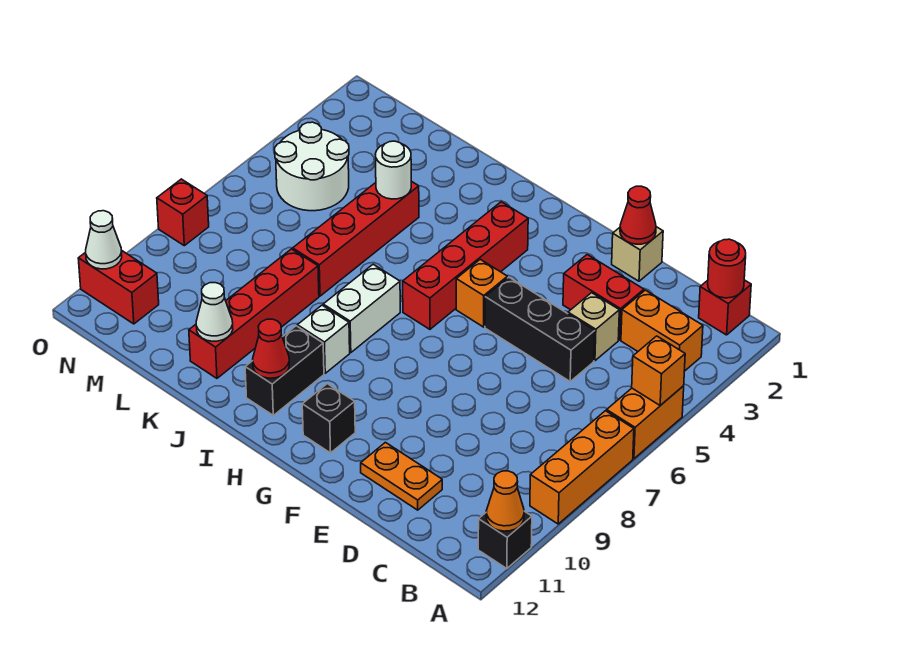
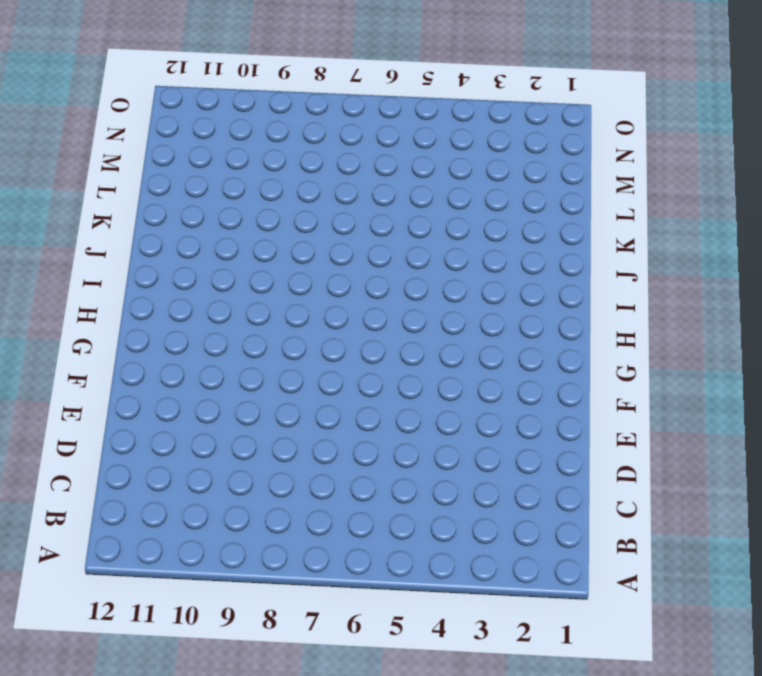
none -> orange 1x2 brick [607,386,684,459]
none -> orange 1x3 brick [530,411,634,524]
none -> black 1x1 brick [478,511,532,569]

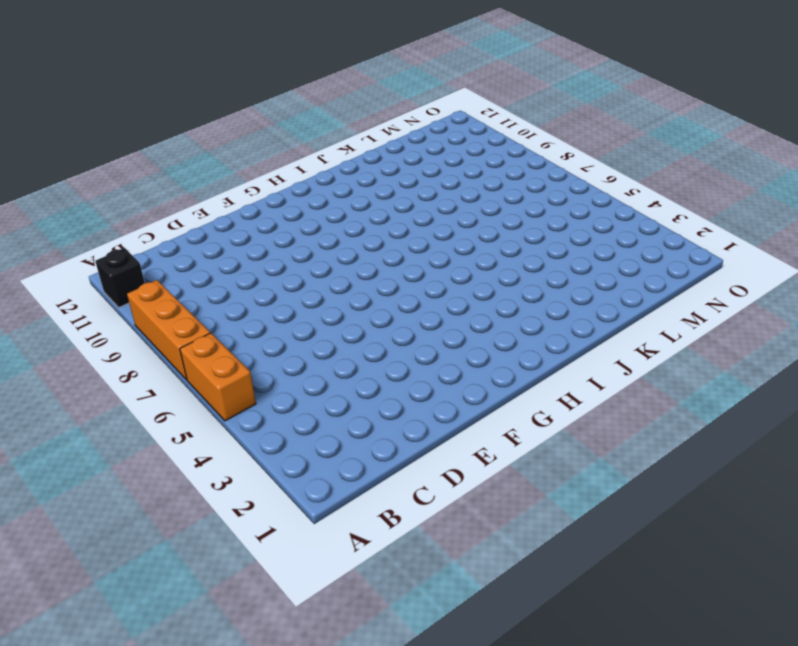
none -> red 1x1 brick [699,280,751,335]
none -> orange 1x2 brick [621,290,703,371]
none -> red 1x2 brick [563,255,644,340]

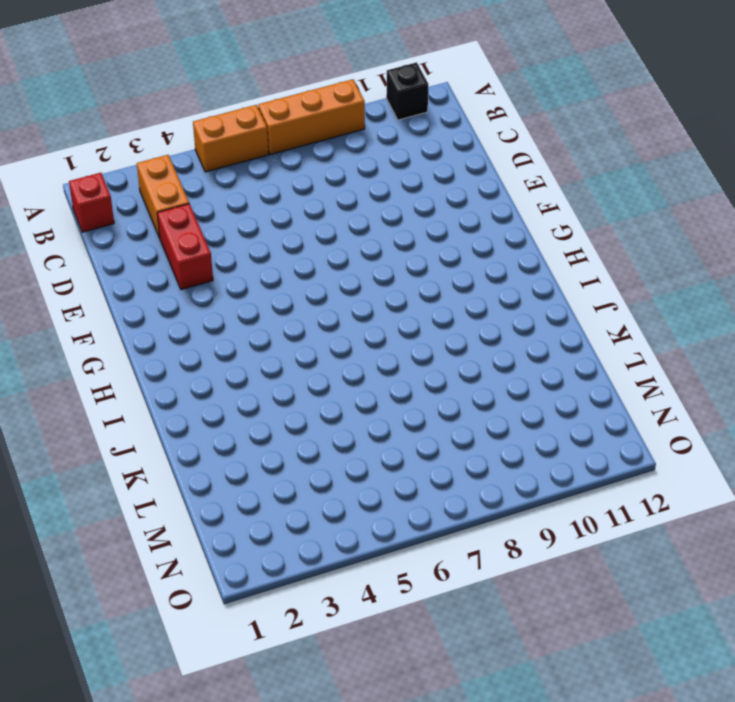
none -> tan 1x1 brick [568,293,619,361]
none -> black 1x3 brick [485,277,595,381]
none -> orange 1x2 plate [361,442,442,510]

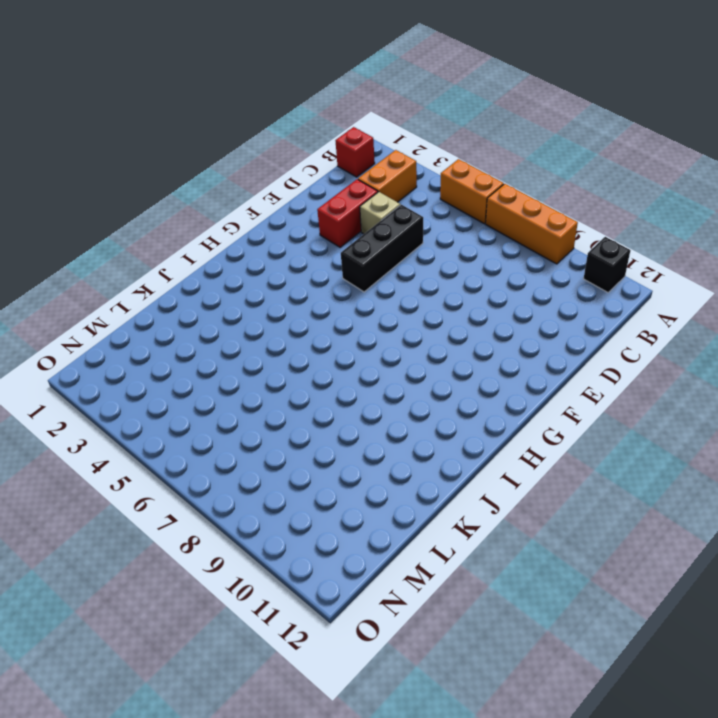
none -> orange 1x2 plate [361,442,442,510]
none -> tan 1x1 brick [612,227,663,281]
none -> orange 1x1 brick [456,259,507,327]

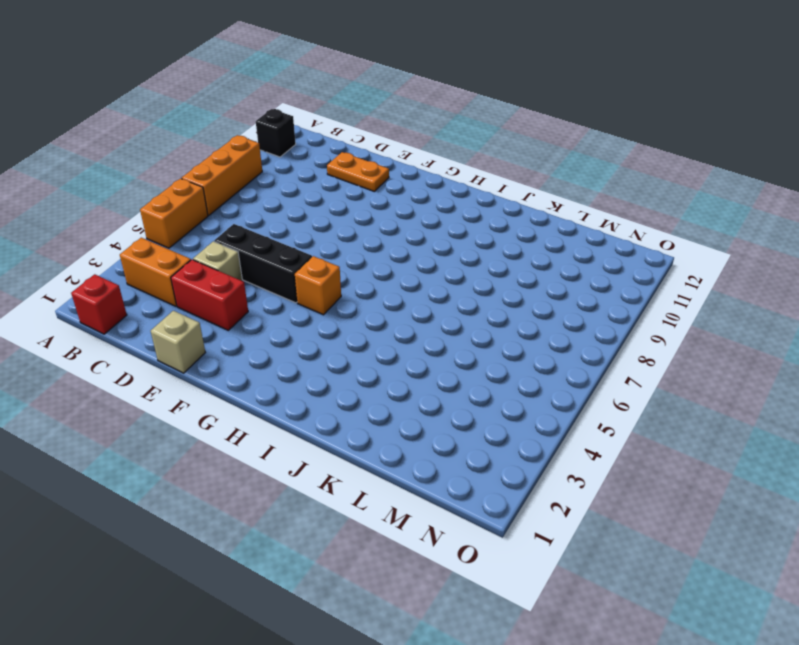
none -> black 1x1 brick [302,384,355,453]
none -> red 1x4 brick [403,202,528,329]
none -> white 1x2 brick [323,264,400,353]

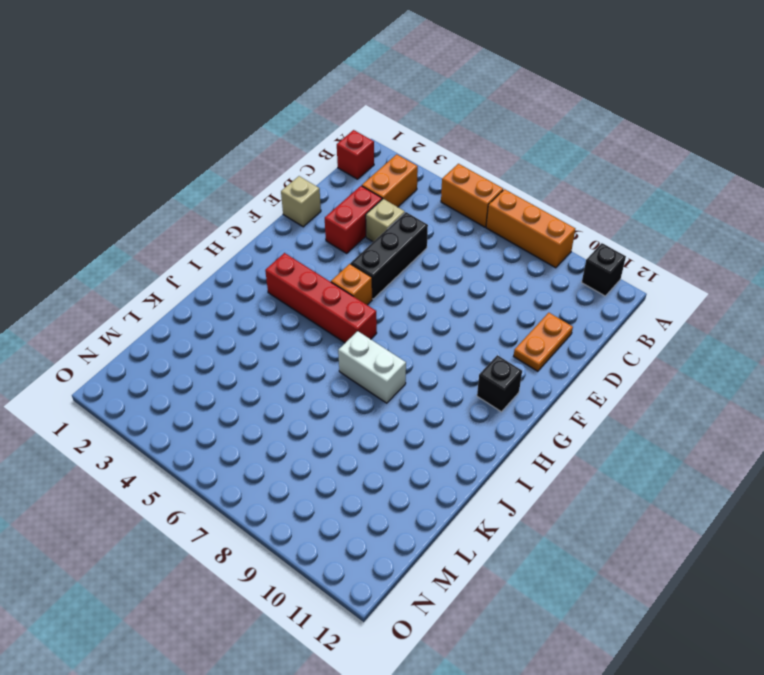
none -> white 1x1 brick [297,305,350,373]
none -> black 1x2 brick [245,326,324,415]
none -> red 1x4 brick [293,181,419,296]

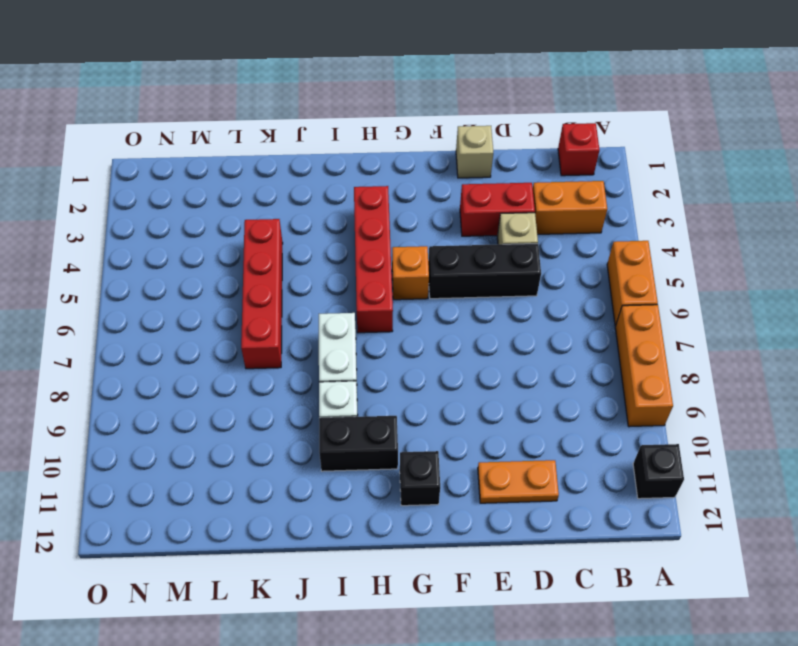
black 1x2 brick [319,416,398,471] -> black 1x2 brick turned to [245,326,324,415]
none -> red 1x4 brick [189,249,319,378]
none -> white 2x2 round brick [275,122,349,211]
none -> red 1x2 brick [78,250,159,324]

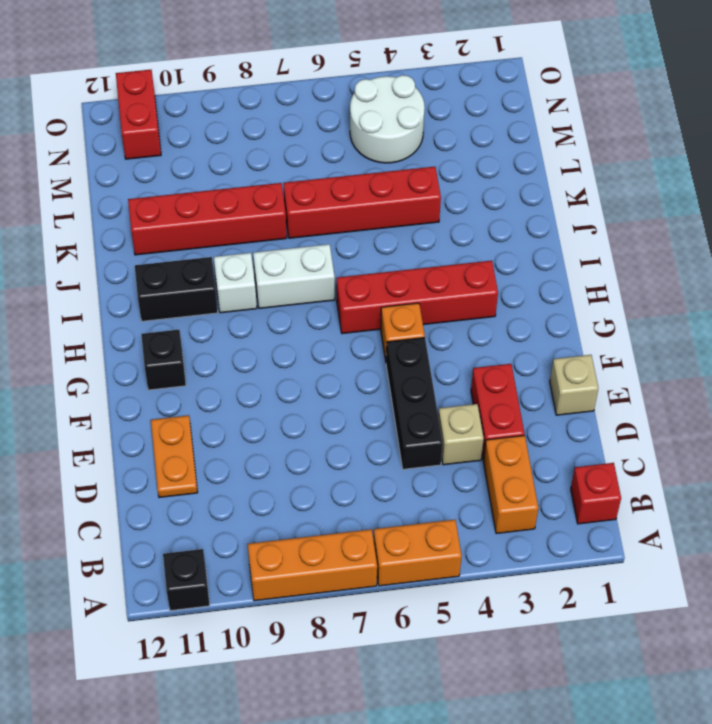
none -> red 1x1 brick [157,179,209,246]
none -> orange 1x1 brick [632,336,685,405]
none -> orange 1x1 cone [486,471,524,531]

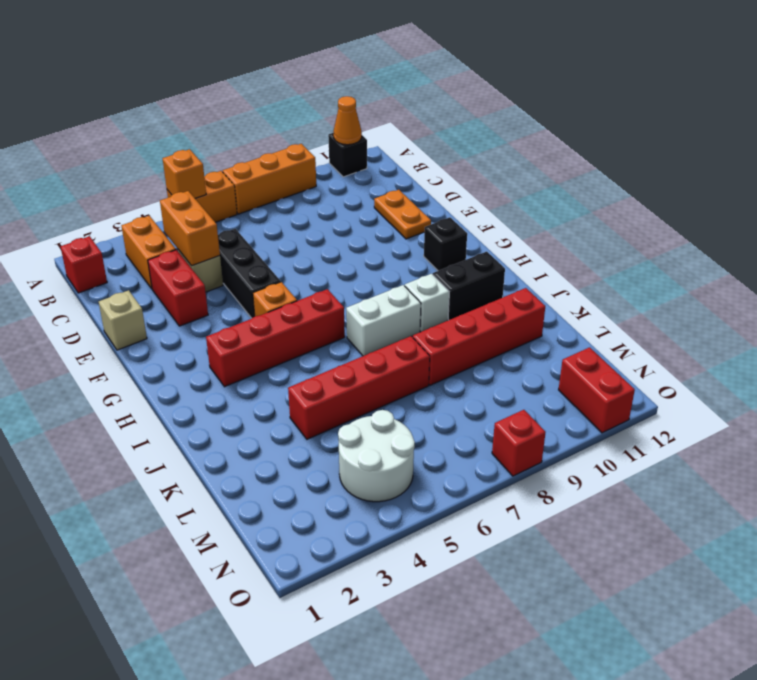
orange 1x2 brick [160,191,220,266] -> none
none -> red 1x1 round brick [708,239,746,298]
none -> red 1x1 cone [620,186,656,244]
none -> red 1x1 cone [253,319,289,378]

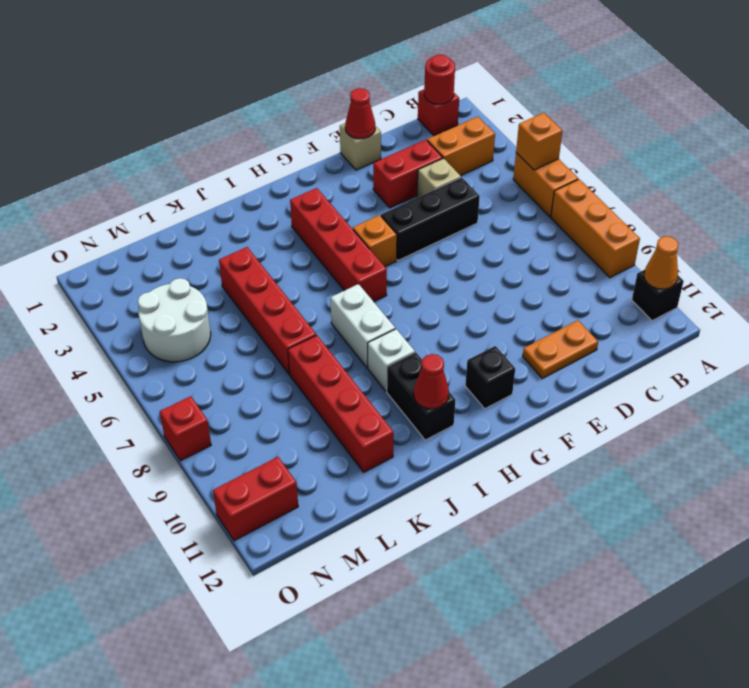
none -> white 1x1 round brick [376,141,411,199]
none -> white 1x1 cone [196,283,233,341]
none -> white 1x1 cone [86,211,122,269]

